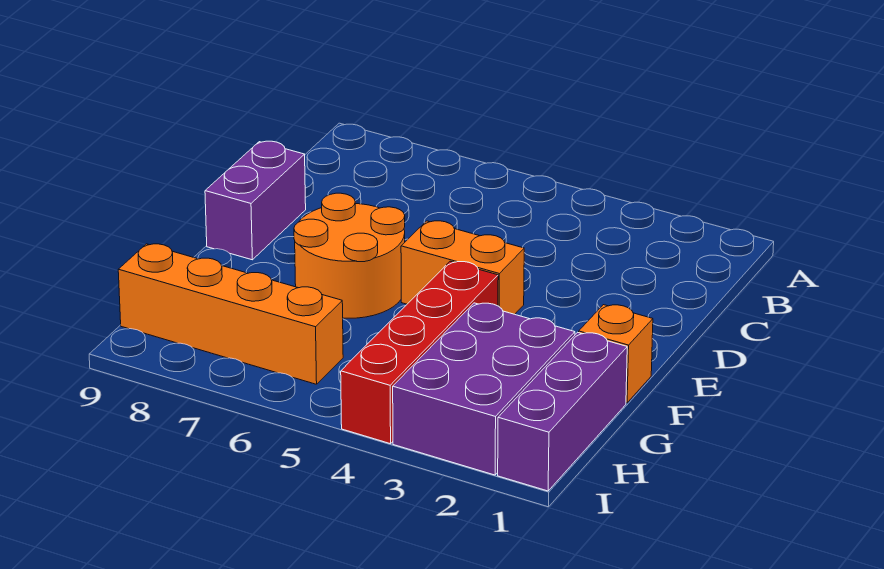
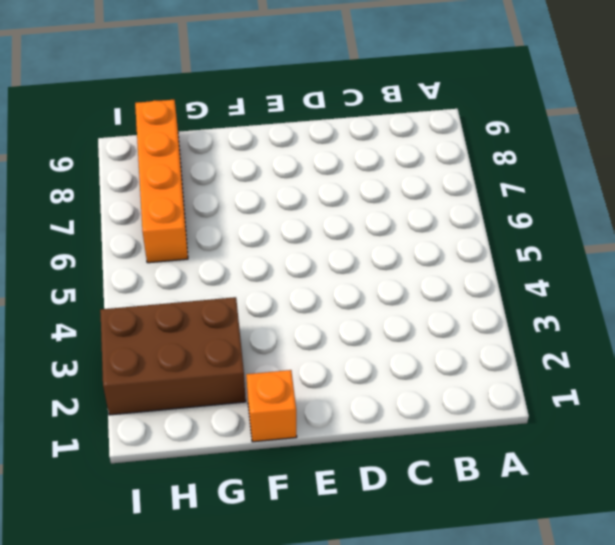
brown 2x3 brick [100,297,246,415] -> purple 2x3 brick [393,303,575,475]
none -> purple 1x2 brick [205,141,306,260]
none -> orange 1x2 brick [401,221,524,314]

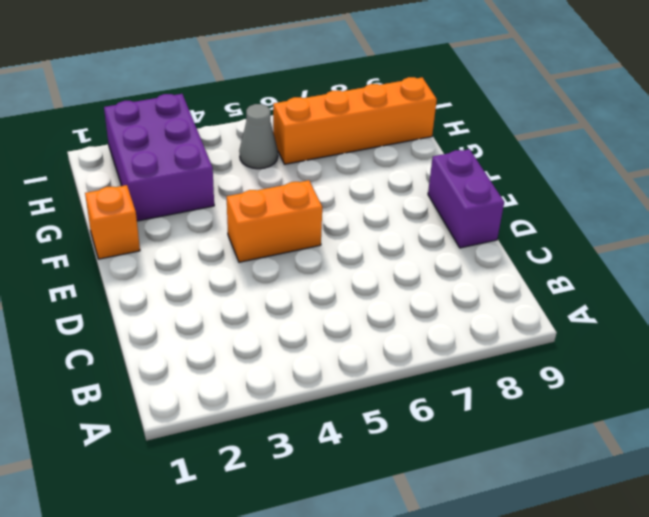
grey 1x1 cone [239,104,278,169] -> none
none -> orange 2x2 round brick [294,193,405,318]
none -> red 1x4 brick [341,261,498,444]

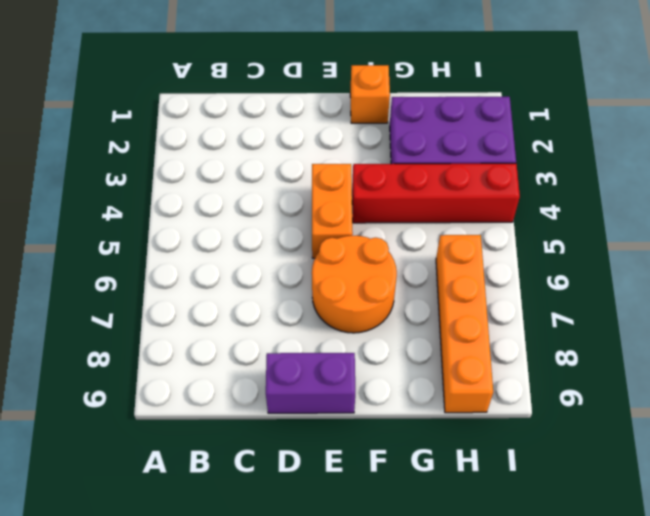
none -> purple 1x3 brick [498,332,627,491]

